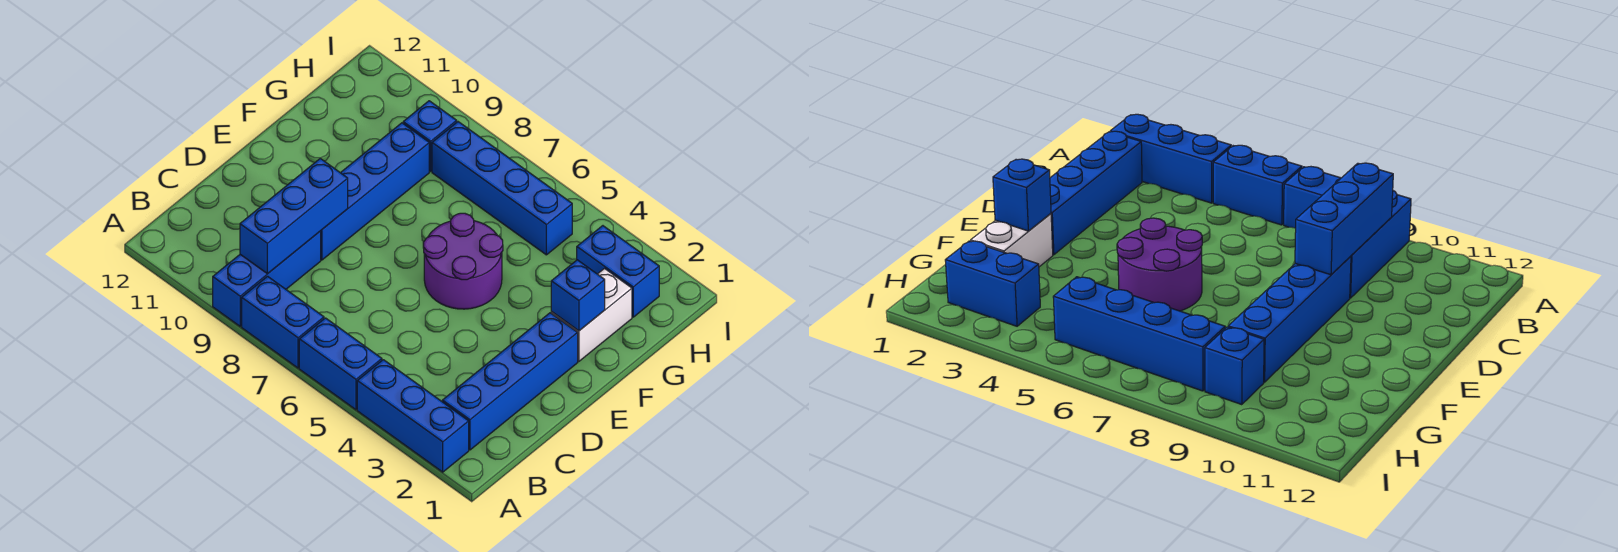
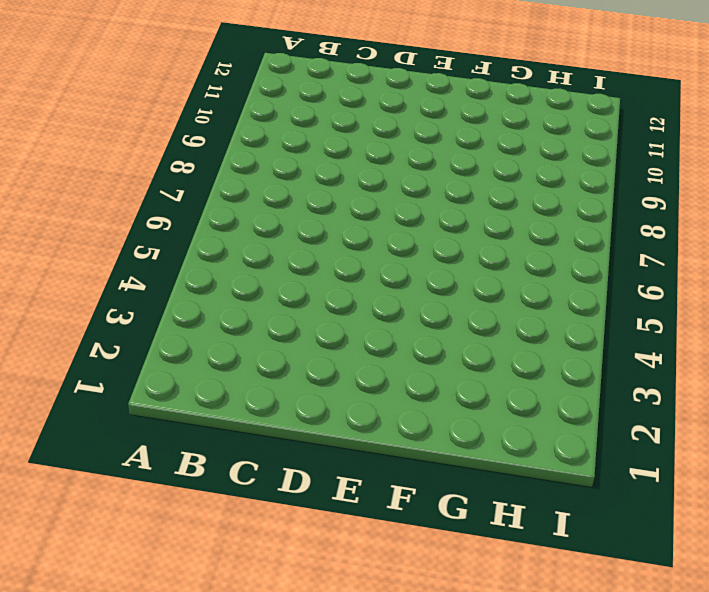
none -> blue 1x3 brick [357,360,469,472]
none -> blue 1x2 brick [299,318,382,410]
none -> blue 1x2 brick [242,276,324,368]

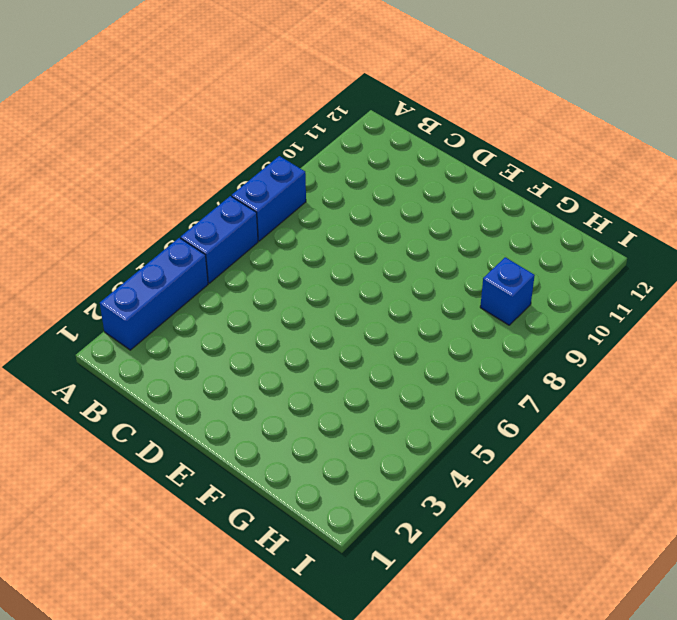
none -> blue 1x3 brick [213,231,321,326]
none -> blue 1x4 brick [442,313,578,450]
none -> blue 1x4 brick [321,123,429,260]

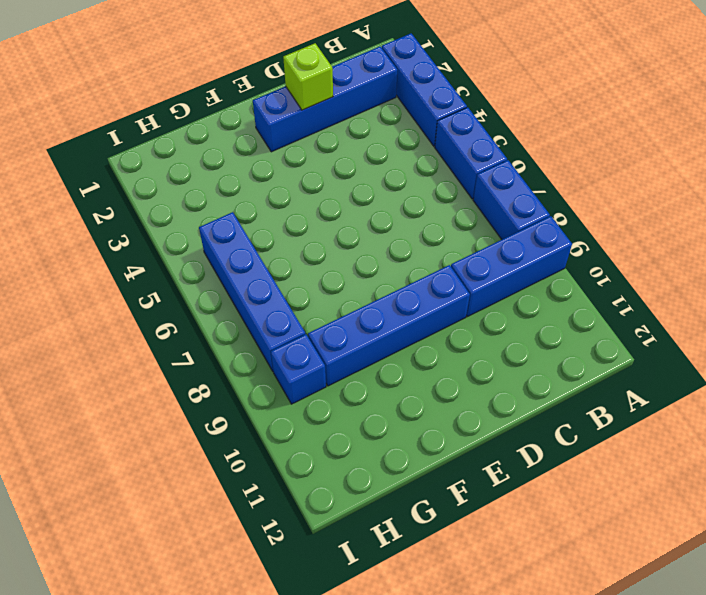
lime 1x1 brick [283,43,333,110] -> none
none -> purple 2x2 round brick [423,213,503,309]
none -> white 1x2 brick [551,269,632,361]
none -> blue 1x2 brick [577,226,659,317]

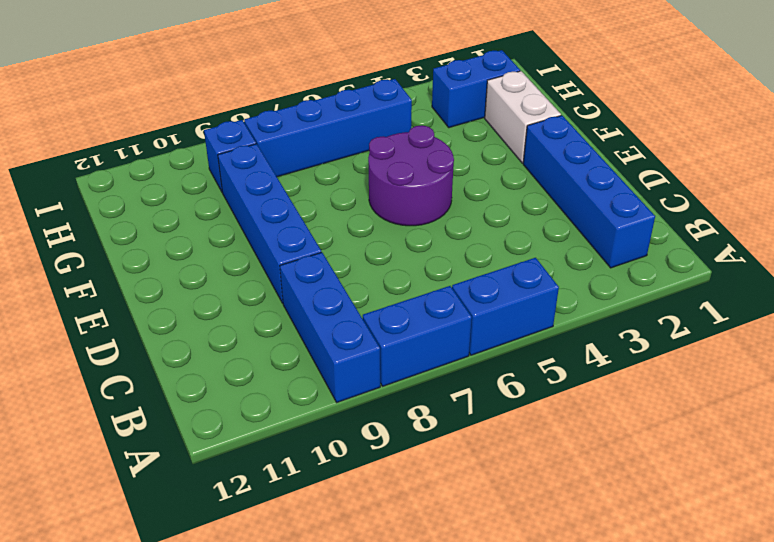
none -> blue 1x3 brick [357,360,469,472]
none -> blue 1x3 brick [240,159,348,274]
none -> blue 1x1 brick [551,260,605,331]

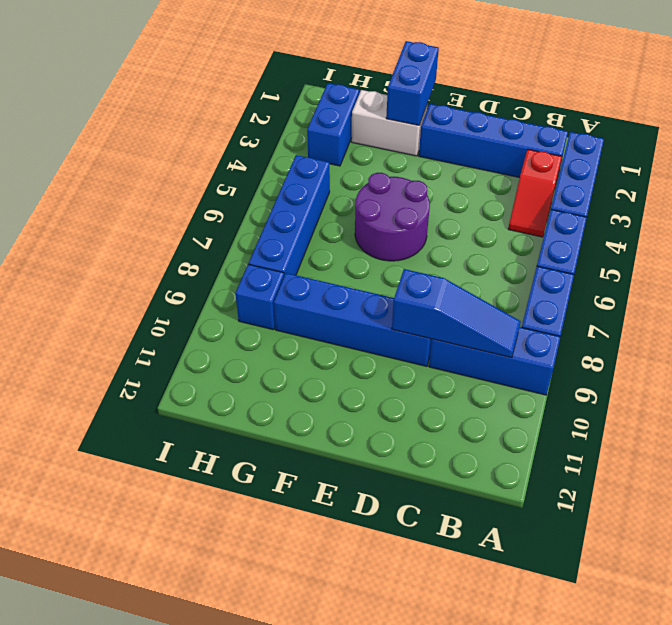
red 1x2 slope [508,149,562,237] -> none
blue 1x3 slope [392,269,521,358] -> blue 1x3 brick [240,159,348,274]
blue 1x2 brick [386,41,439,125] -> blue 1x1 brick [551,260,605,331]

